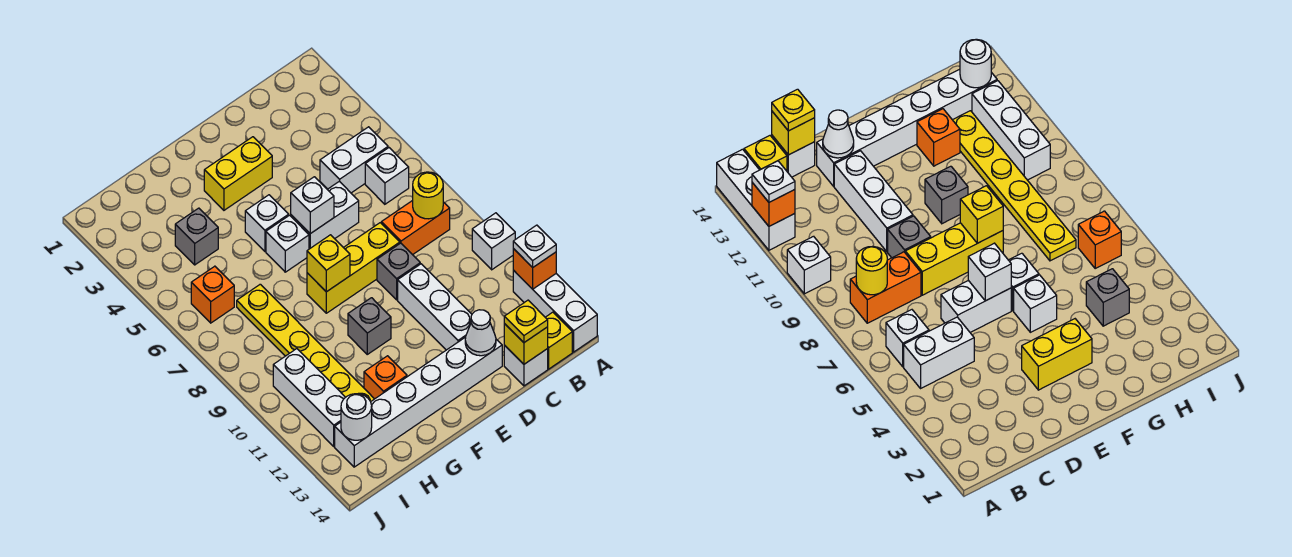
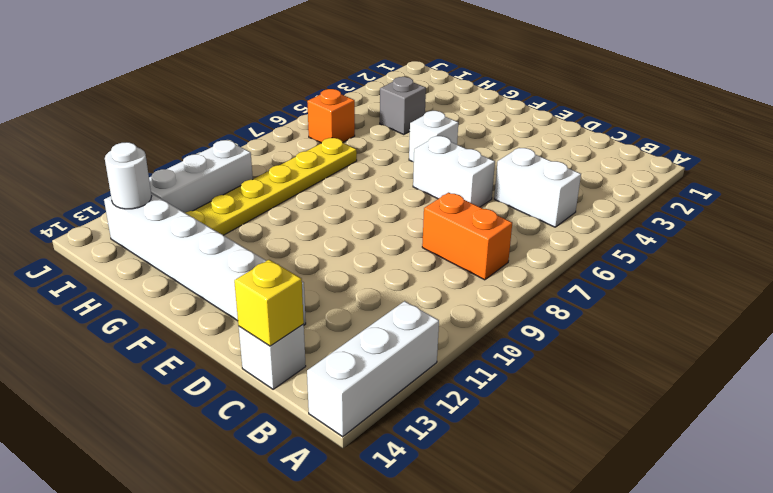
none -> white 1x1 brick [472,213,515,270]
none -> white 1x1 brick [365,148,409,204]
none -> yellow 1x1 brick [545,312,572,369]
none -> yellow 1x3 brick [307,223,400,313]

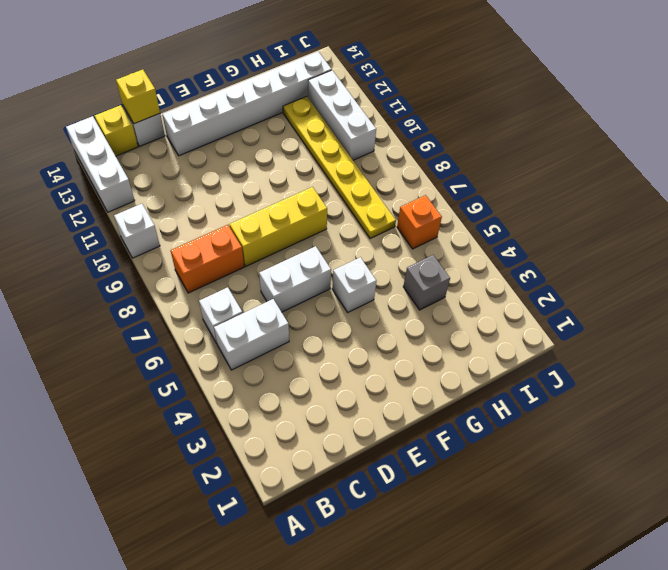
none -> grey 1x1 brick [377,243,420,300]
none -> white 1x3 brick [398,264,472,350]
none -> yellow 1x2 brick [204,137,272,210]
none -> white 1x1 brick [266,215,309,272]

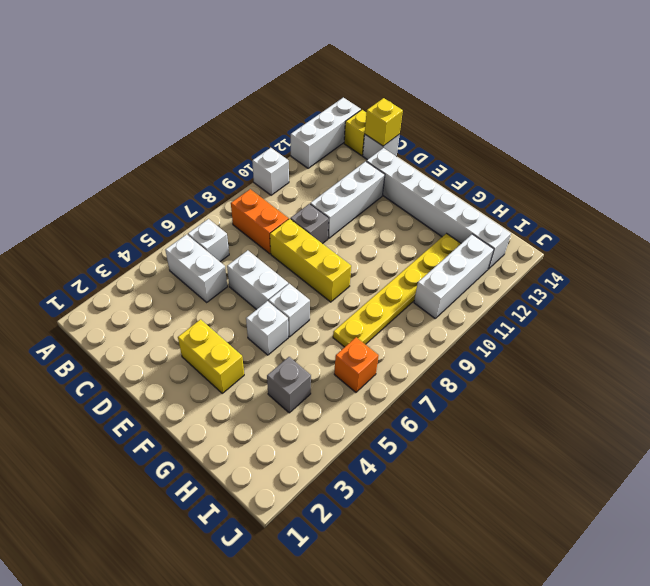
none -> grey 1x1 brick [348,298,391,354]
none -> orange 1x1 brick [364,356,407,399]
none -> orange 1x1 brick [513,249,556,289]
none -> yellow 1x1 round brick [413,172,443,219]

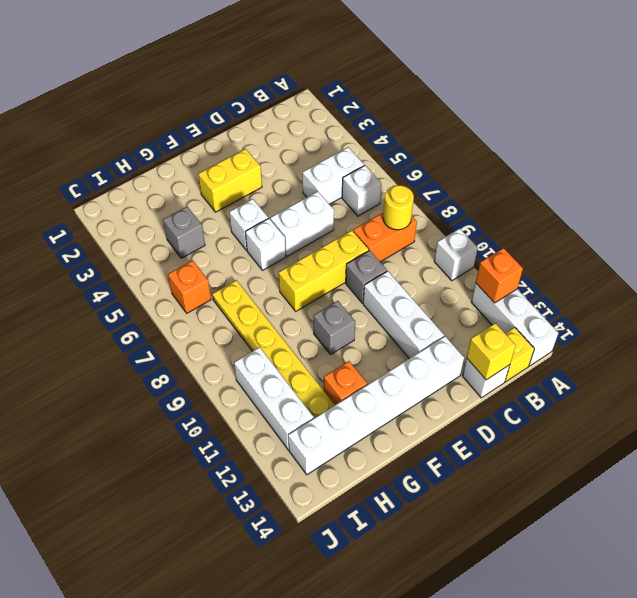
none -> white 1x1 cone [465,310,496,356]
none -> white 1x1 brick [291,177,334,234]
none -> yellow 1x1 brick [307,235,350,292]
none -> white 1x1 round brick [341,394,372,440]

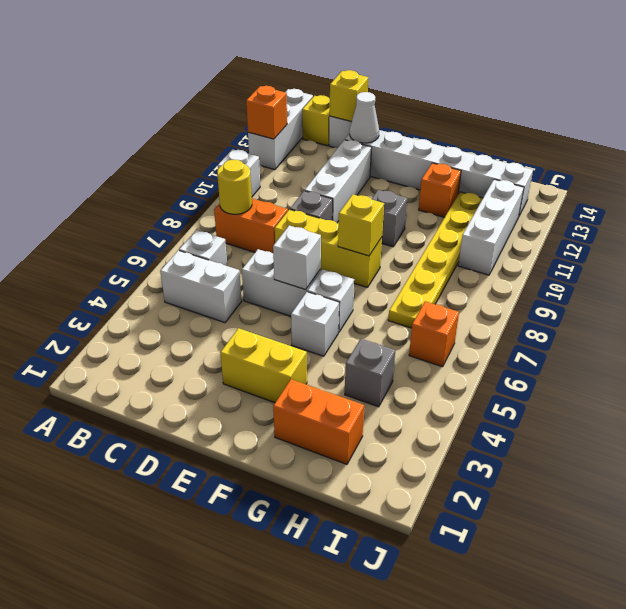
orange 1x2 brick [273,379,364,464] -> none
none -> white 1x1 round brick [341,394,372,440]
none -> white 1x1 plate [513,225,556,268]
none -> yellow 1x1 plate [504,300,548,343]

